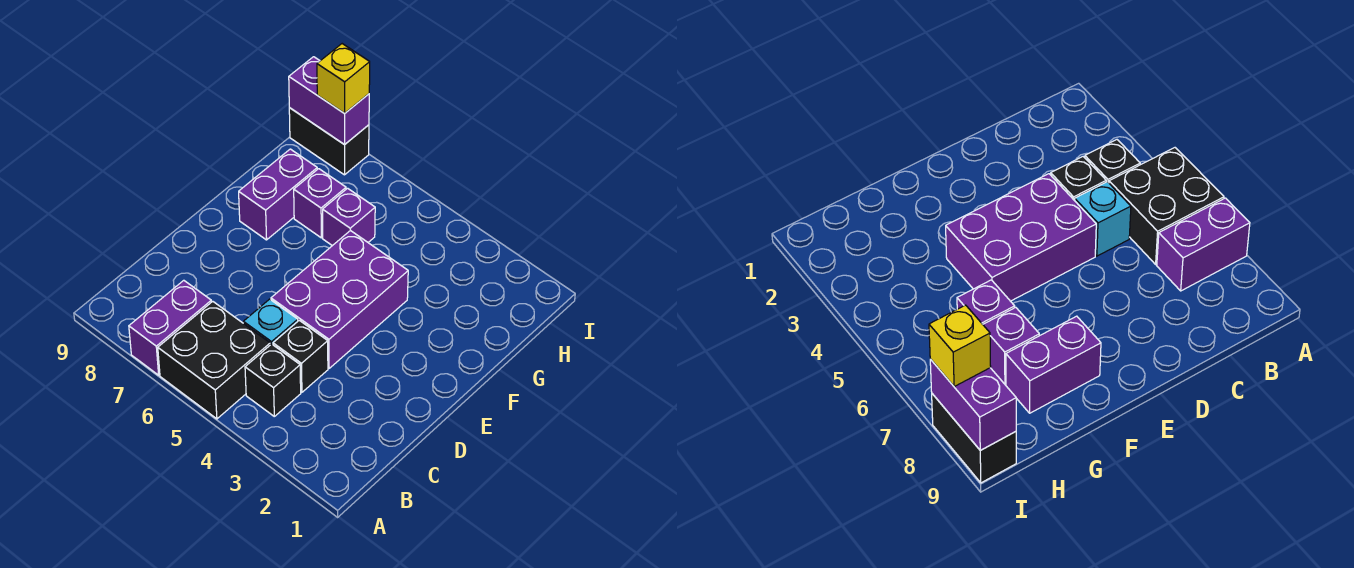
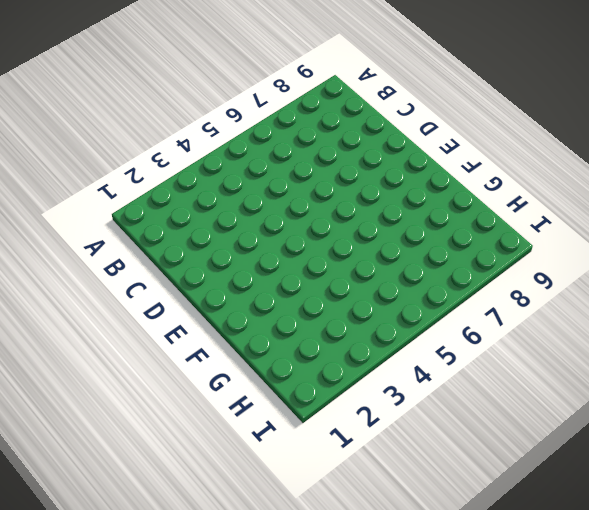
none -> black 2x2 brick [158,301,270,419]
none -> purple 1x2 brick [129,280,211,375]
none -> black 1x1 brick [245,344,301,416]

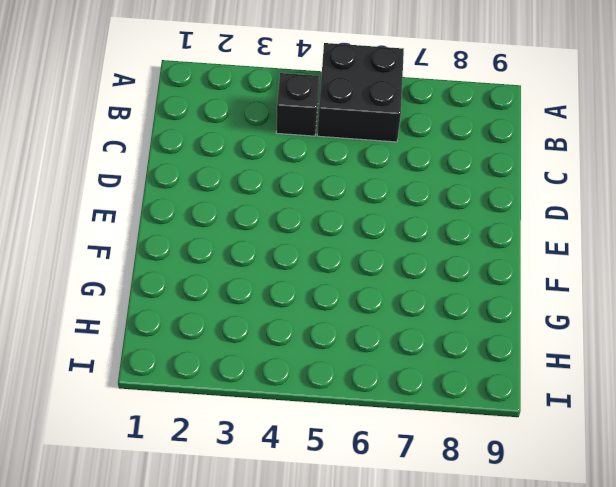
none -> purple 1x2 brick [129,280,211,375]
none -> black 1x1 brick [273,320,328,392]
none -> cyan 1x1 brick [243,299,298,345]

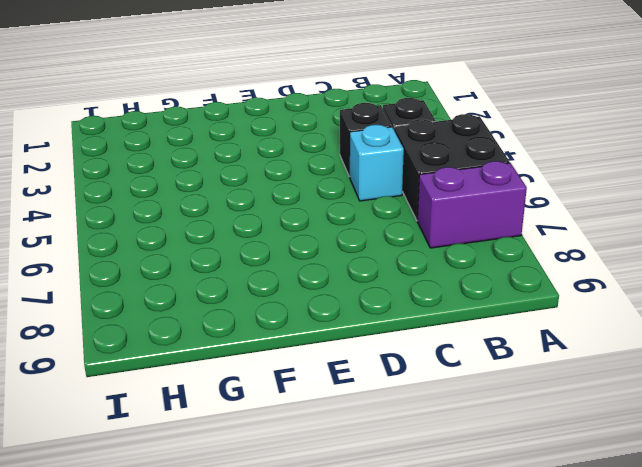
none -> purple 2x3 brick [271,230,408,368]
none -> purple 1x2 brick [239,149,317,240]
none -> purple 1x1 brick [323,188,375,246]

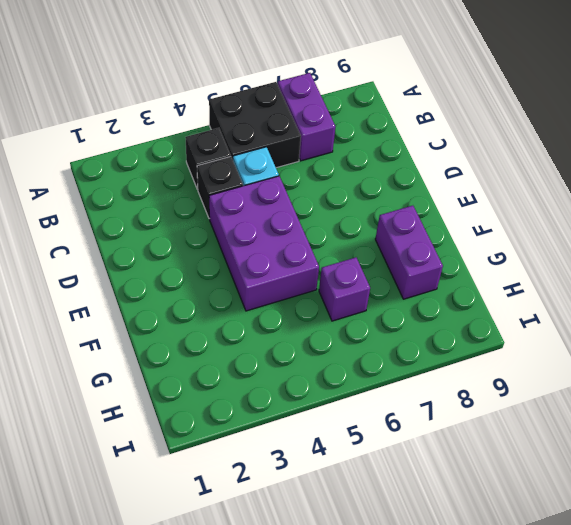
none -> purple 1x1 brick [294,169,346,238]
none -> black 1x2 brick [289,108,369,175]
none -> purple 1x2 brick [289,57,369,145]

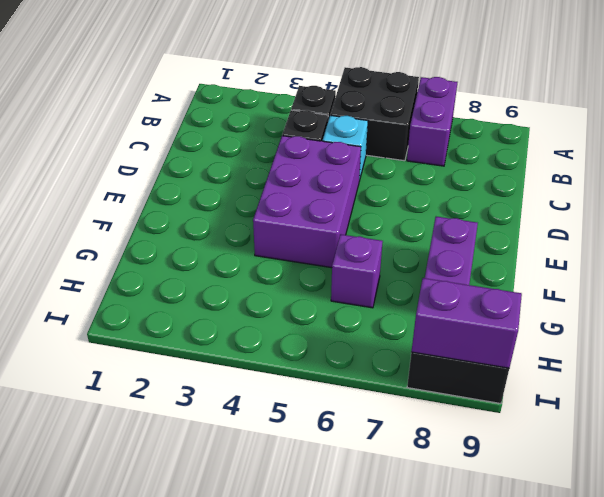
none -> purple 1x1 brick [294,169,346,238]
none -> yellow 1x1 brick [317,44,370,113]

